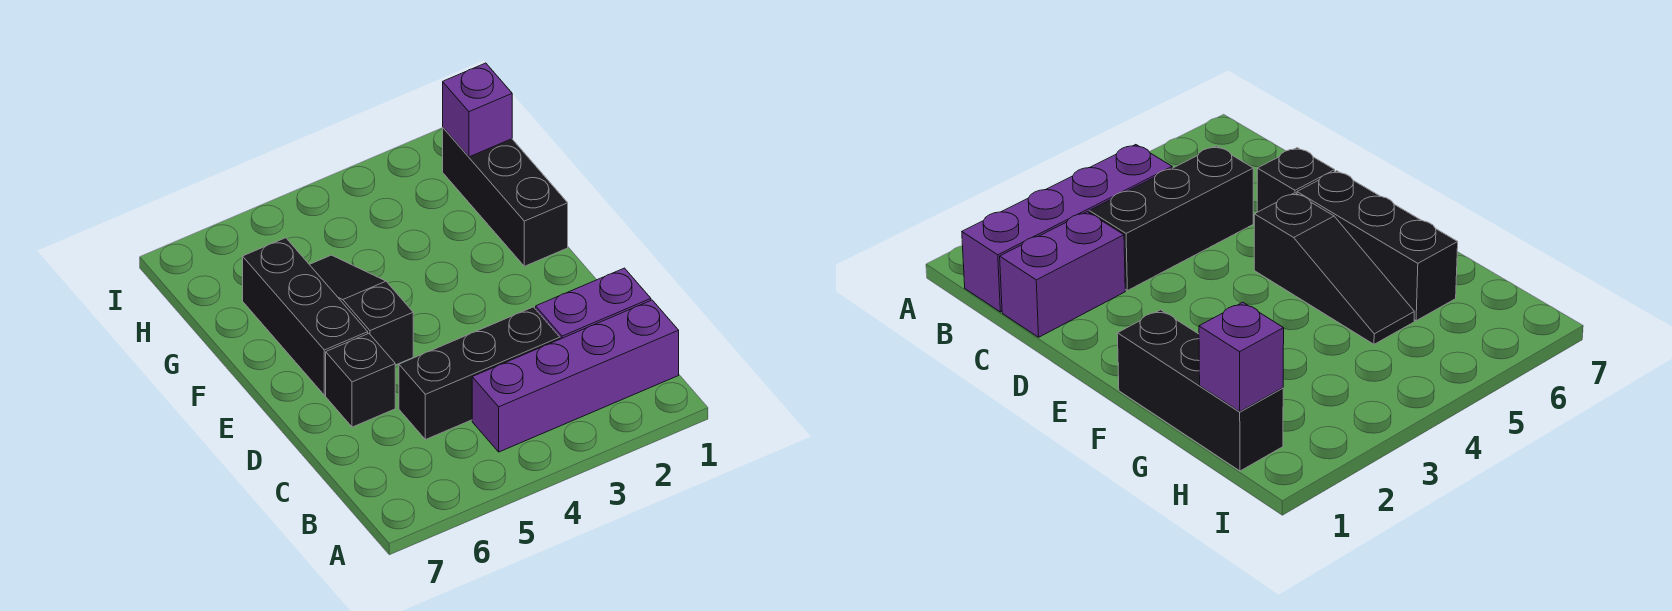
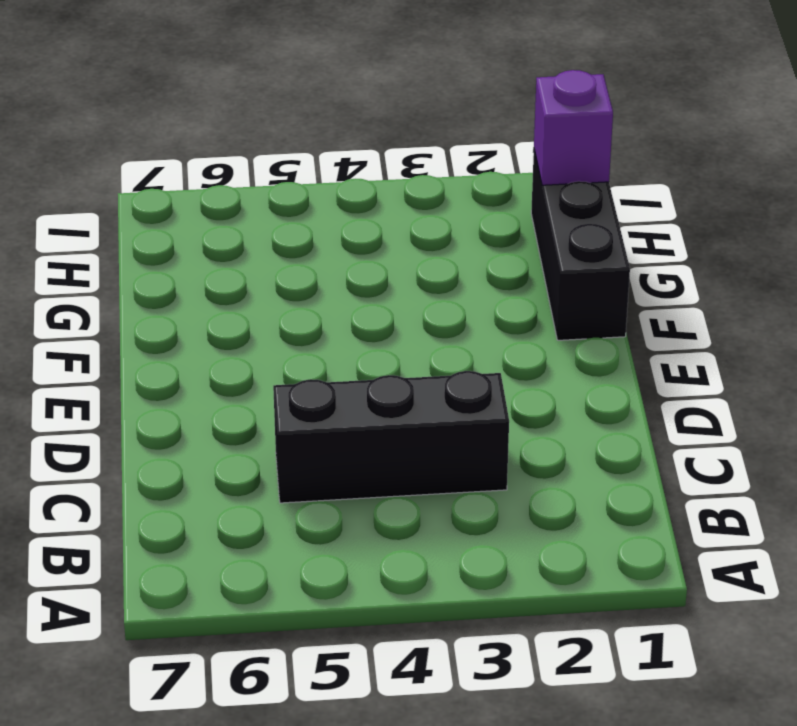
none -> purple 1x4 brick [472,300,679,452]
none -> purple 1x2 brick [536,268,651,339]

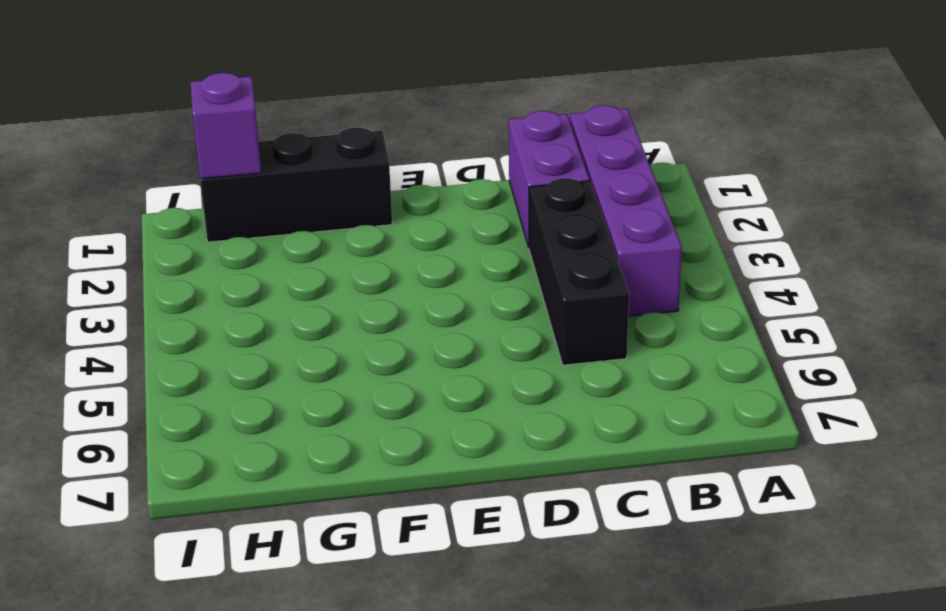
none -> black 1x1 brick [326,333,395,427]
none -> black 1x3 slope [309,255,413,365]

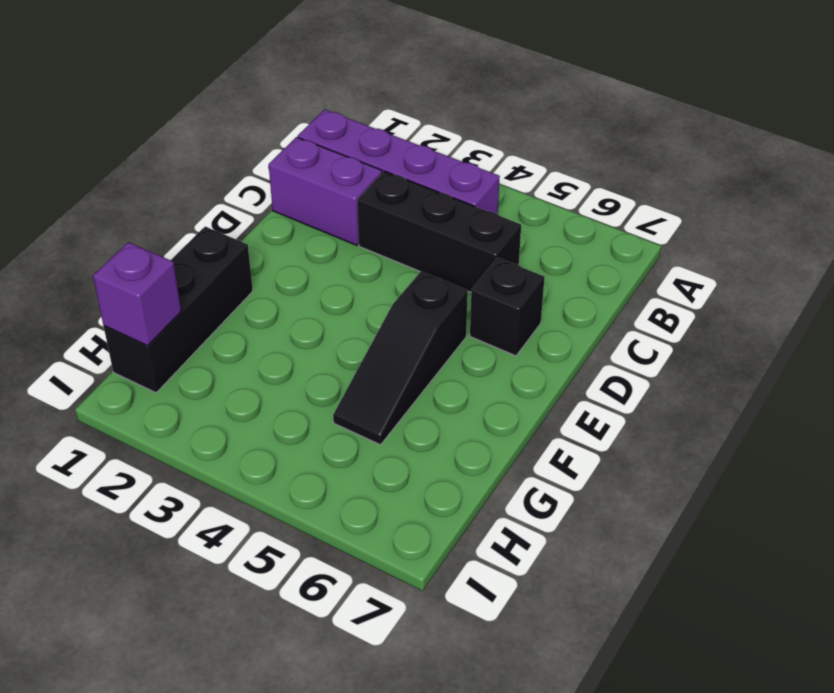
none -> black 1x3 brick [243,238,368,395]

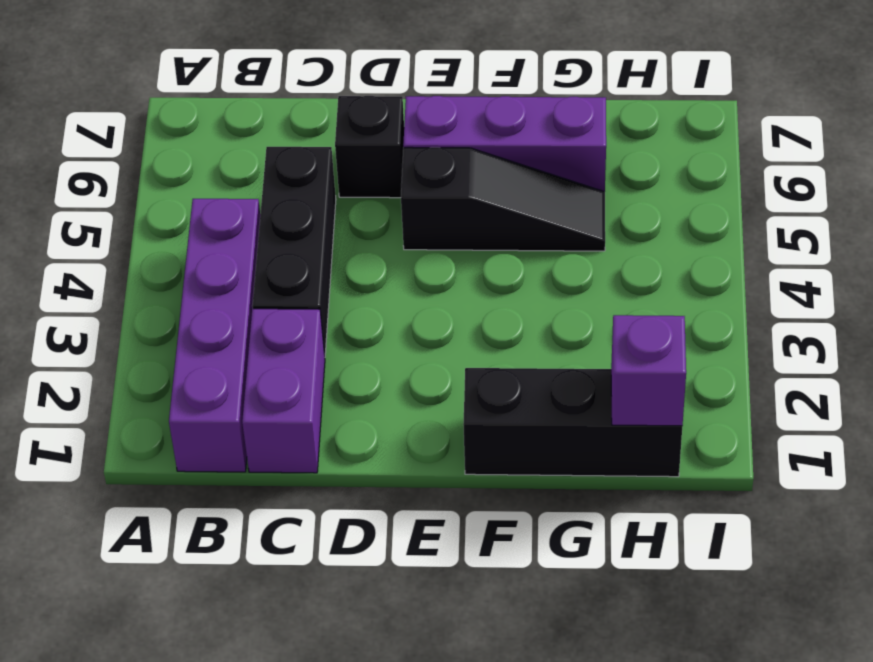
purple 1x3 brick [403,96,606,192] -> black 1x3 brick [243,238,368,395]

